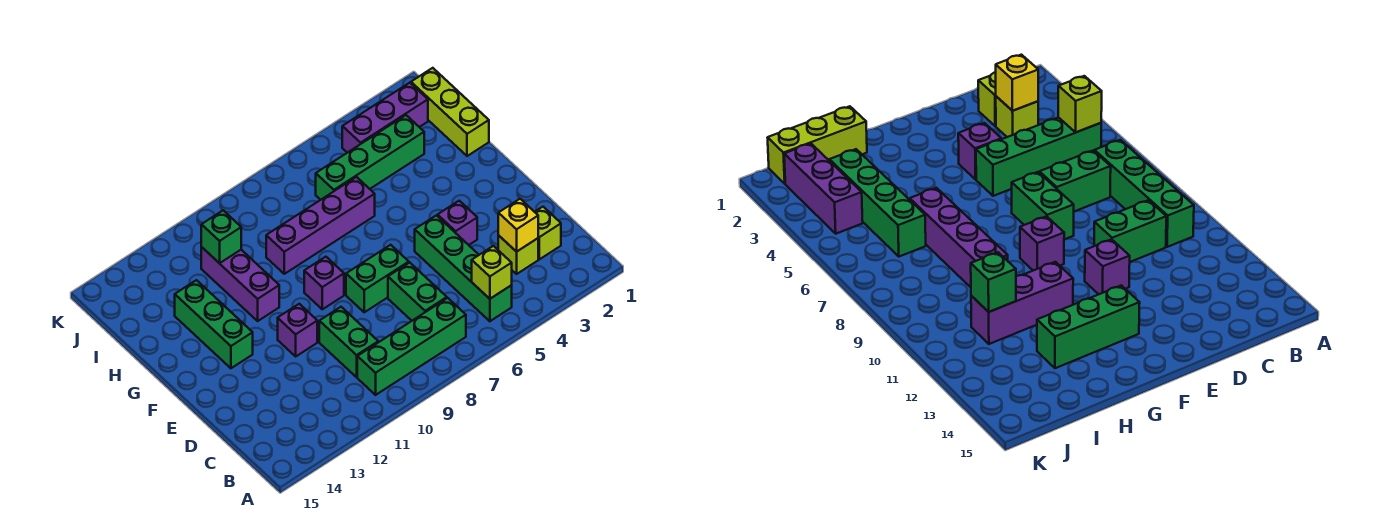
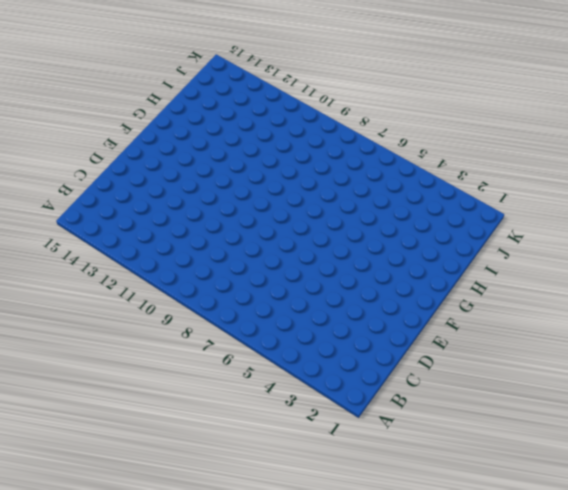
none -> green 1x4 brick [415,215,512,321]
none -> green 1x4 brick [357,298,466,395]
none -> lime 1x1 brick [535,207,561,259]

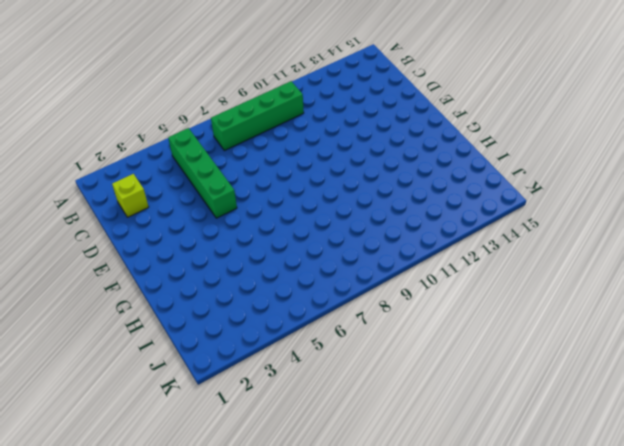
none -> lime 1x1 brick [498,235,538,274]
none -> green 1x2 brick [388,263,447,321]
none -> green 1x2 brick [319,307,378,377]

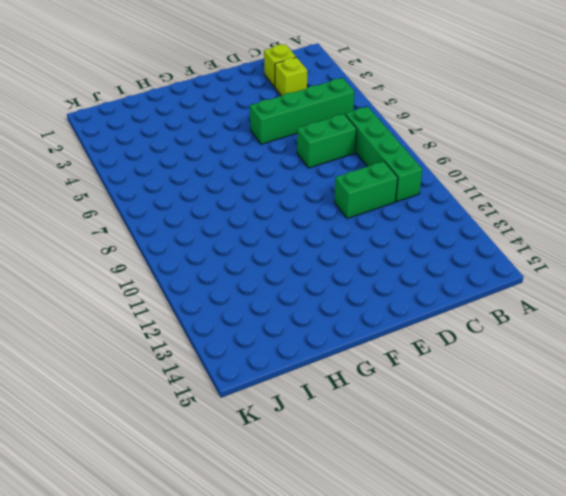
none -> purple 1x1 brick [438,201,477,245]
none -> green 1x2 brick [346,245,409,312]
none -> purple 1x1 brick [278,304,317,356]

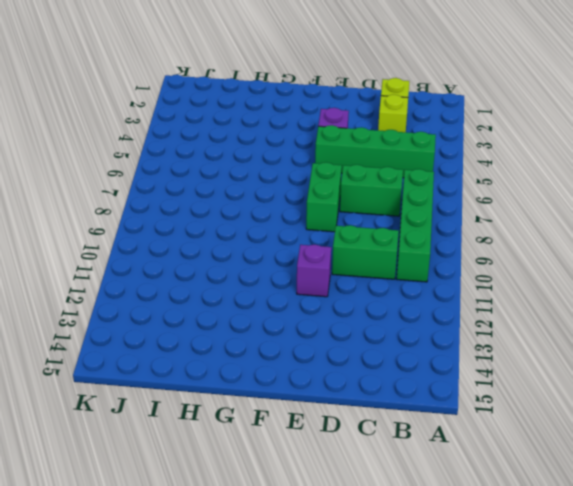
none -> purple 1x1 brick [304,257,344,309]
none -> green 1x3 brick [175,280,253,368]
none -> purple 1x3 brick [201,247,279,321]

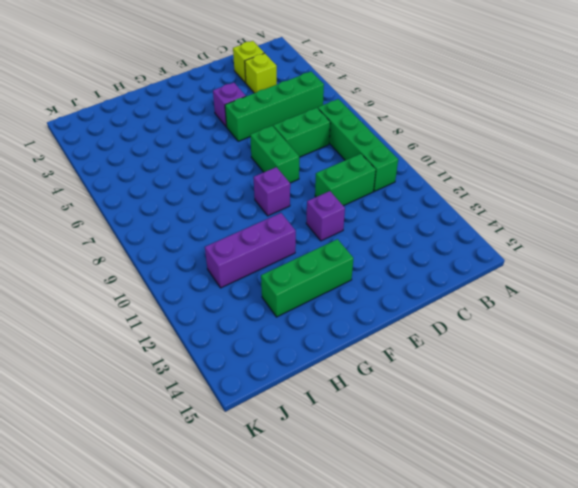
none -> lime 1x3 brick [411,68,489,156]
none -> purple 1x4 brick [266,177,375,274]
none -> green 1x4 brick [316,115,424,200]

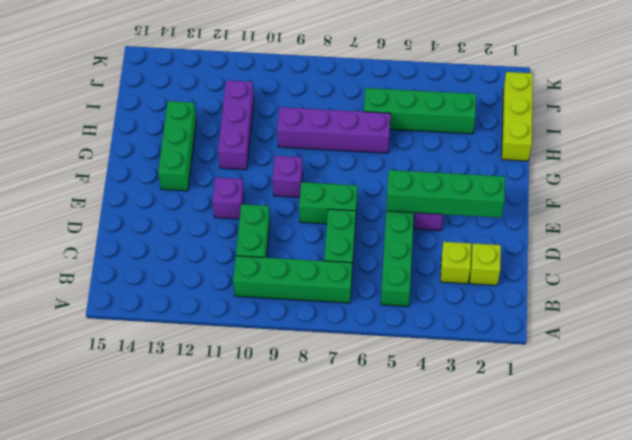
green 1x4 brick [386,170,505,218] -> none
none -> purple 1x3 brick [342,83,428,153]
none -> lime 1x1 brick [472,246,512,299]
none -> yellow 1x1 brick [498,199,538,252]

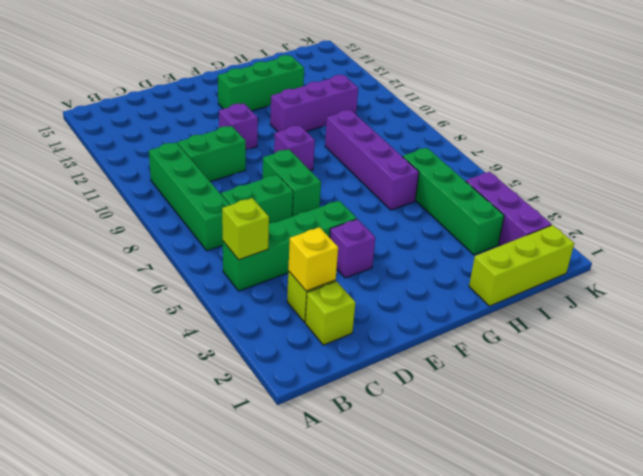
none -> green 1x1 brick [201,210,241,263]

